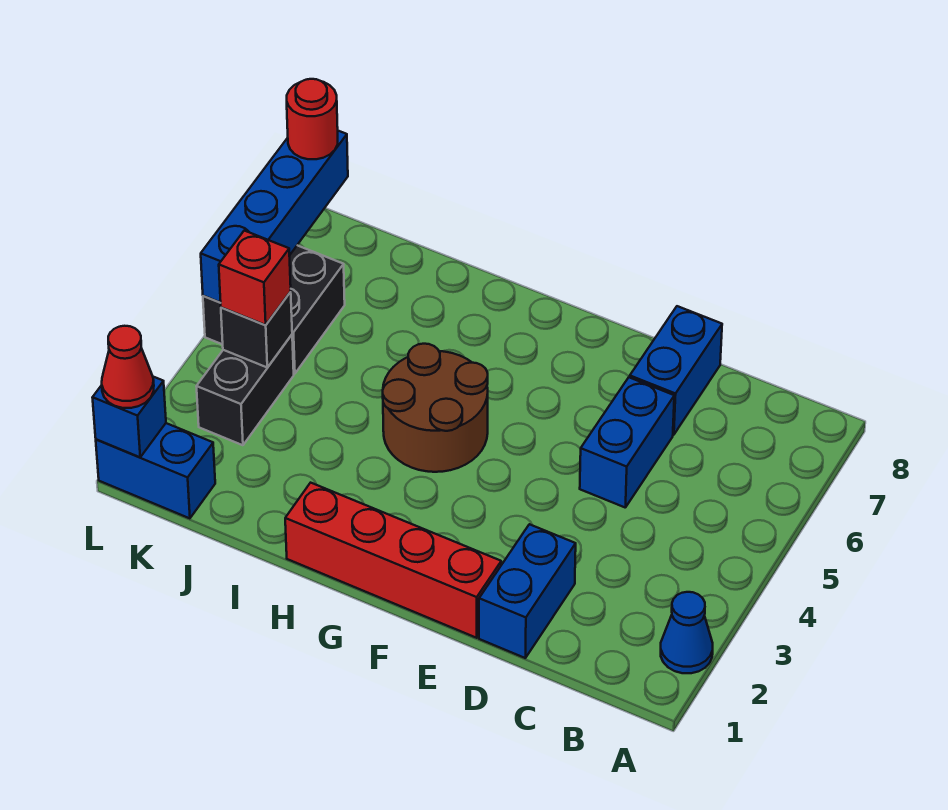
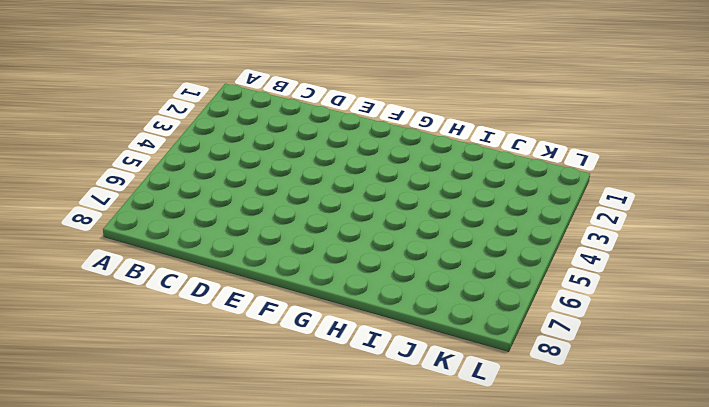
none -> blue 1x1 cone [661,592,713,673]
none -> blue 1x2 brick [479,524,576,658]
none -> blue 1x2 brick [580,377,674,507]

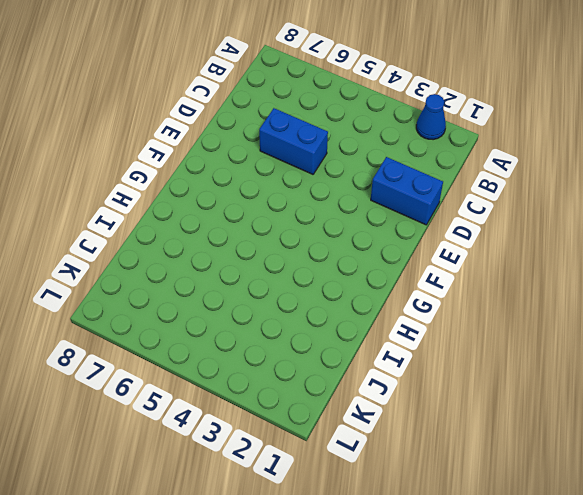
none -> blue 1x2 brick [630,306,722,435]
none -> red 1x4 brick [285,483,501,638]
none -> brown 2x2 round brick [383,344,488,472]

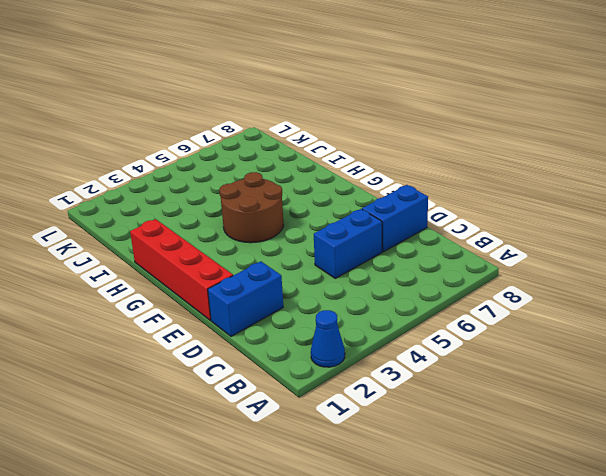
none -> blue 1x2 brick [96,423,215,518]
none -> black 1x2 brick [196,335,294,445]
none -> black 2x2 brick [203,245,345,374]

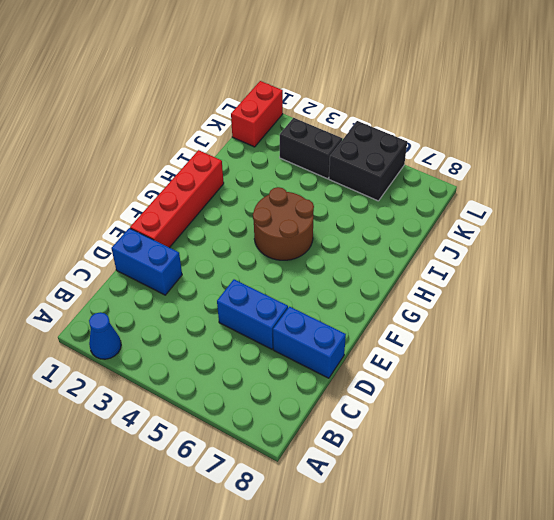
red 1x2 brick [231,81,283,147] -> blue 1x2 brick [96,423,215,518]
none -> black 1x1 brick [221,292,292,368]
none -> blue 1x1 brick [92,377,166,457]
none -> blue 1x4 brick [201,131,348,303]

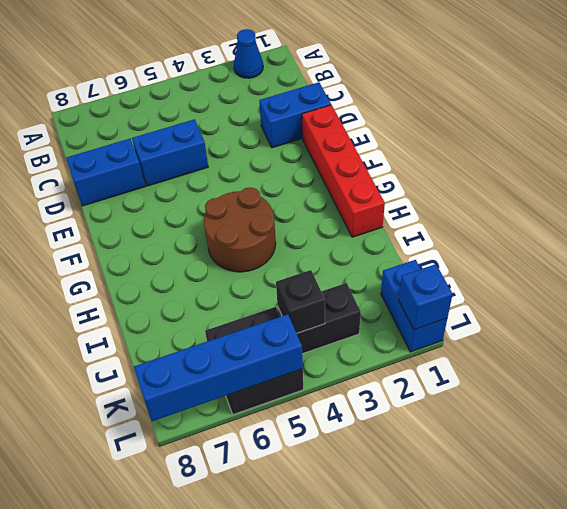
none -> red 1x1 brick [219,231,291,325]
none -> red 1x1 cone [102,326,154,408]
none -> red 1x1 round brick [287,79,338,159]

